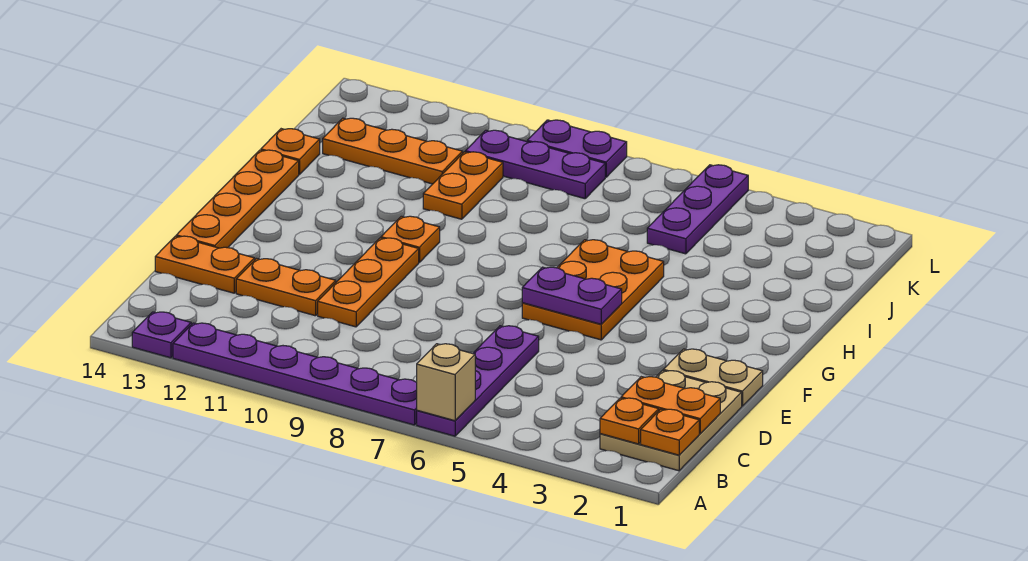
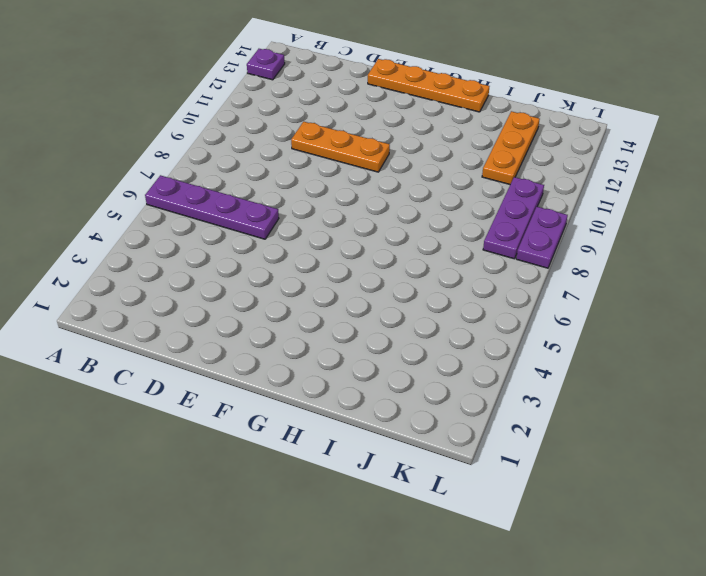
none -> purple 1x6 plate [173,323,417,425]
none -> tan 2x3 plate [600,371,742,471]
none -> orange 1x2 plate [236,259,336,316]

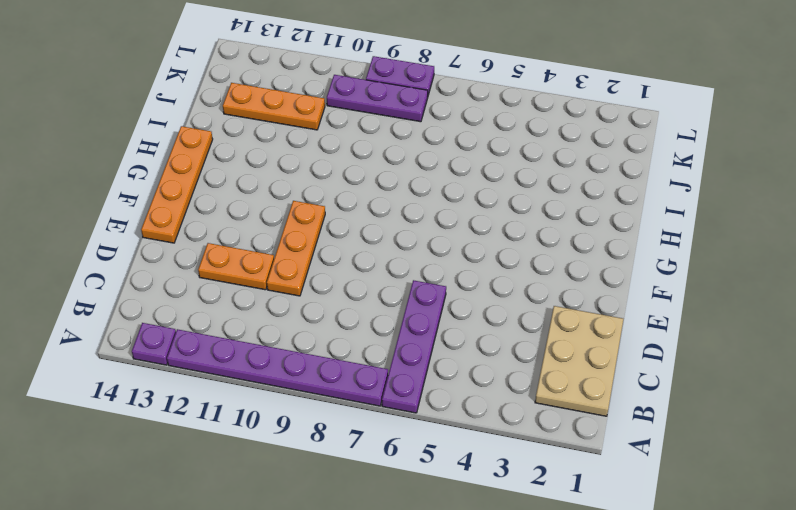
none -> orange 1x2 plate [155,236,255,293]
none -> tan 1x2 plate [663,349,763,406]
none -> orange 2x3 plate [522,240,664,340]

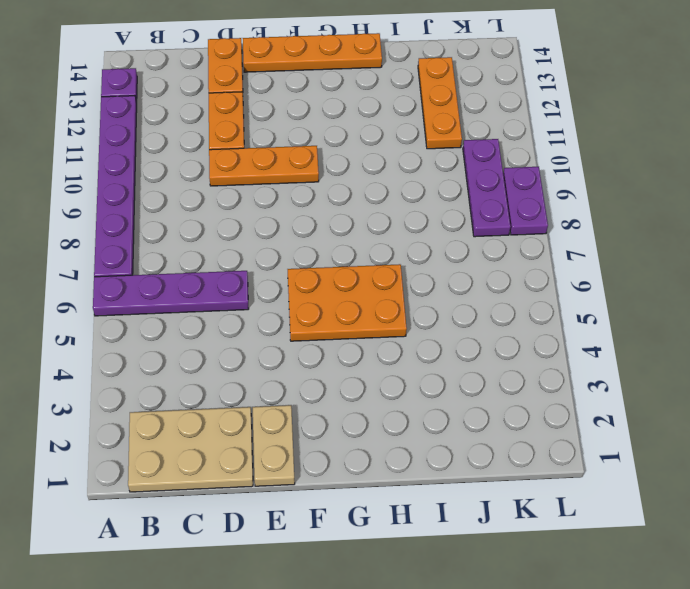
none -> orange 1x1 plate [381,216,440,262]
none -> orange 1x2 plate [423,152,503,219]
none -> orange 1x1 plate [261,129,320,175]

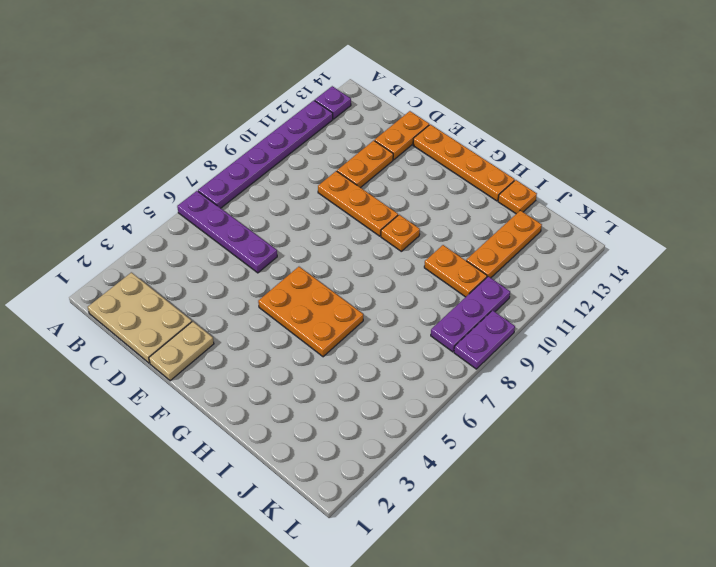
none -> purple 1x3 plate [647,165,748,254]
none -> tan 1x1 brick [417,344,475,421]
none -> orange 1x1 plate [641,409,699,455]

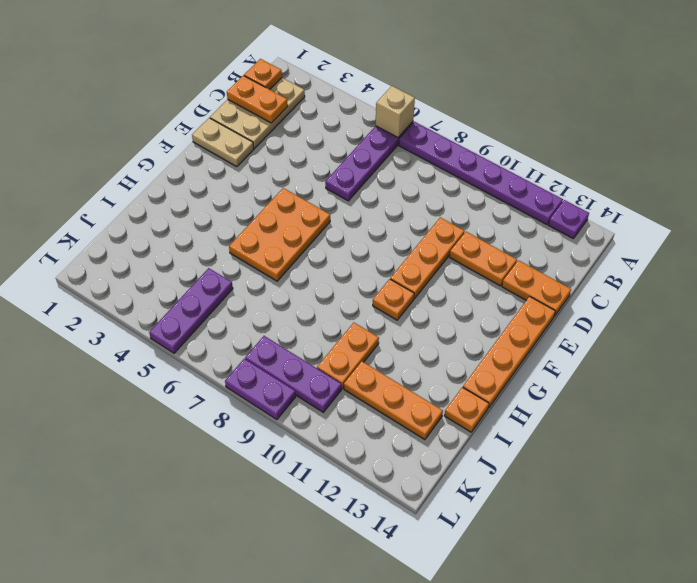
none -> orange 1x1 plate [600,398,659,444]
none -> purple 1x2 plate [522,267,622,324]

